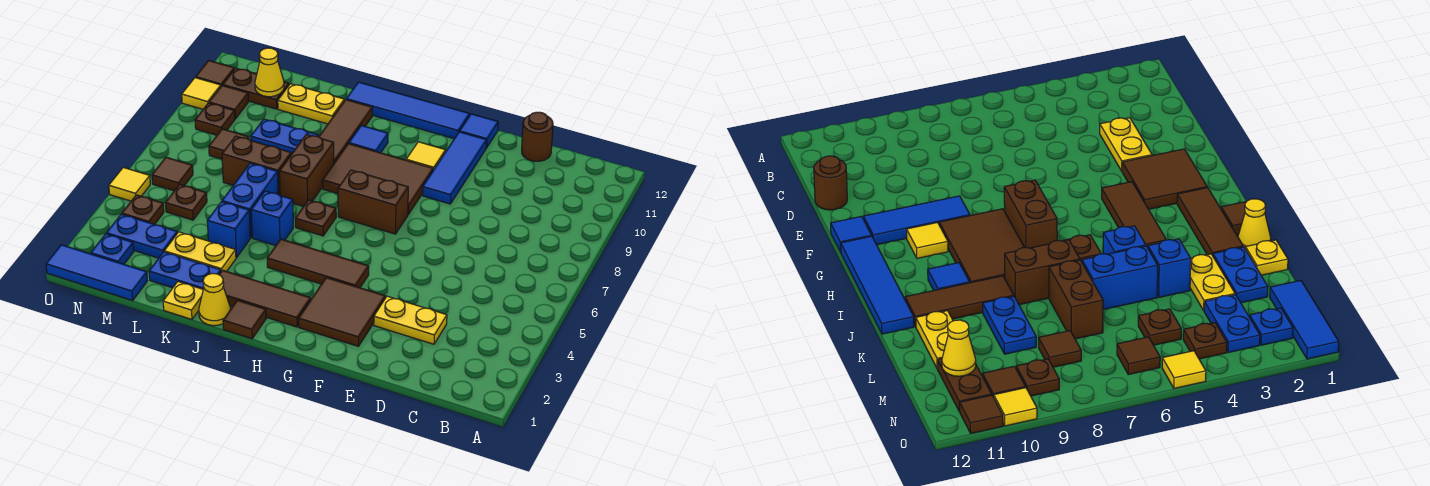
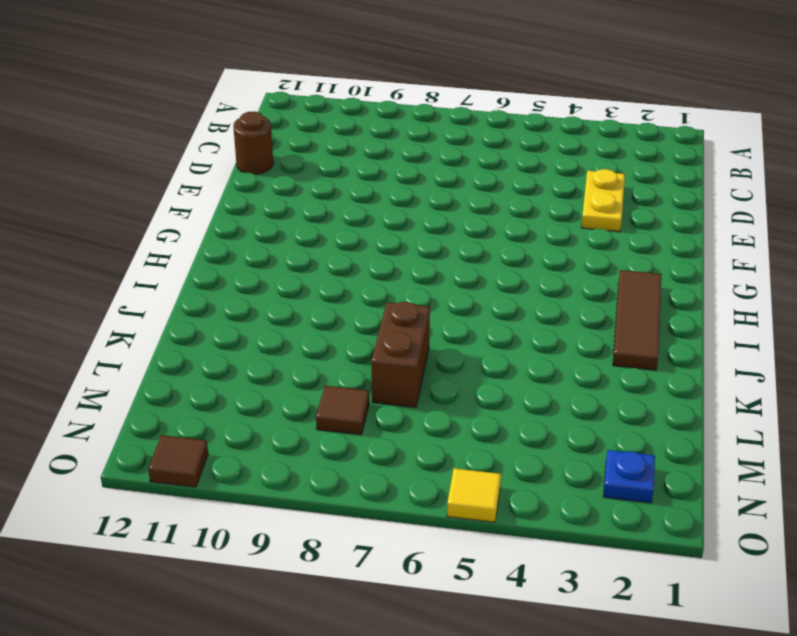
none -> brown 2x2 tile [299,278,385,346]
none -> blue 1x3 tile [423,132,487,204]
none -> blue 1x1 tile [460,114,498,148]
none -> brown 1x3 tile [267,239,369,288]

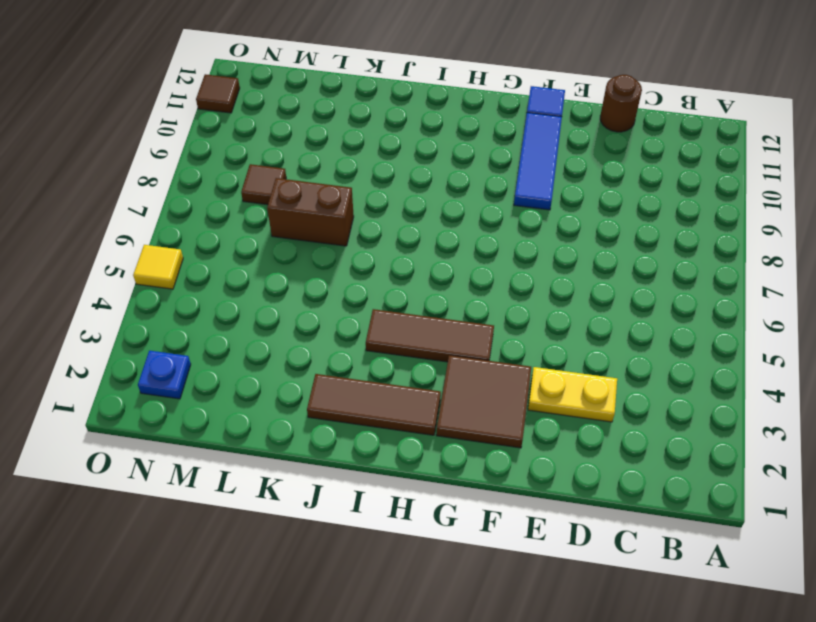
none -> brown 1x2 brick [338,170,408,234]
none -> brown 2x3 tile [323,144,433,214]
none -> yellow 1x1 tile [406,142,446,170]
none -> blue 1x4 tile [346,82,470,139]

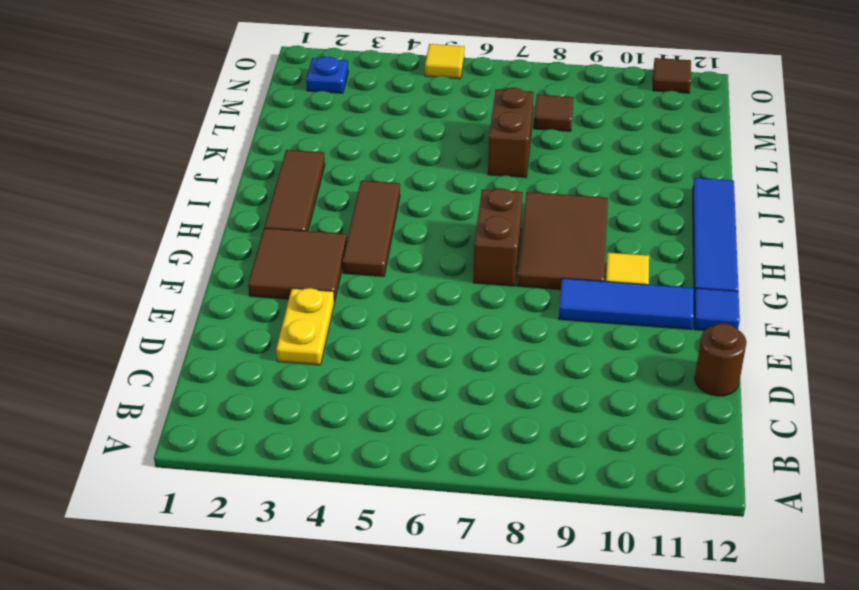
none -> brown 1x1 tile [223,300,266,339]
none -> brown 1x1 plate [295,200,336,236]
none -> blue 1x1 tile [349,125,388,153]
none -> yellow 1x1 cone [199,273,230,326]

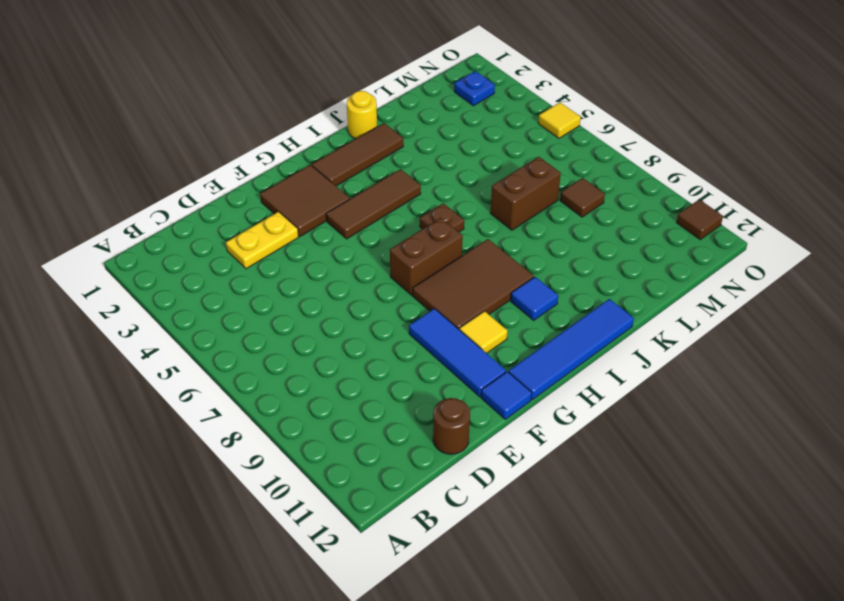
yellow 1x1 round brick [347,91,377,139] -> yellow 1x1 cone [199,273,230,326]
none -> brown 1x1 tile [223,300,266,339]
none -> blue 1x1 brick [251,191,293,246]
none -> brown 1x2 brick [280,134,334,207]
none -> brown 1x3 tile [319,100,372,163]

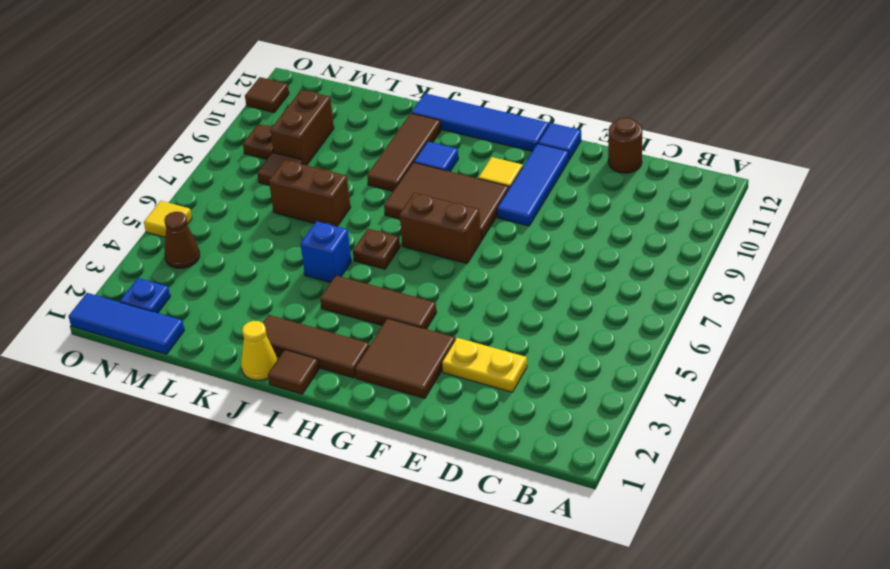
brown 1x2 brick [270,90,334,165] -> brown 1x2 brick moved to [280,134,334,207]
brown 1x1 cone [164,212,200,268] -> brown 1x1 plate [122,195,164,224]
none -> yellow 1x1 plate [163,282,203,319]
none -> blue 1x2 plate [149,252,221,289]
none -> yellow 1x2 plate [164,232,236,271]
none -> blue 1x1 brick [207,202,250,258]

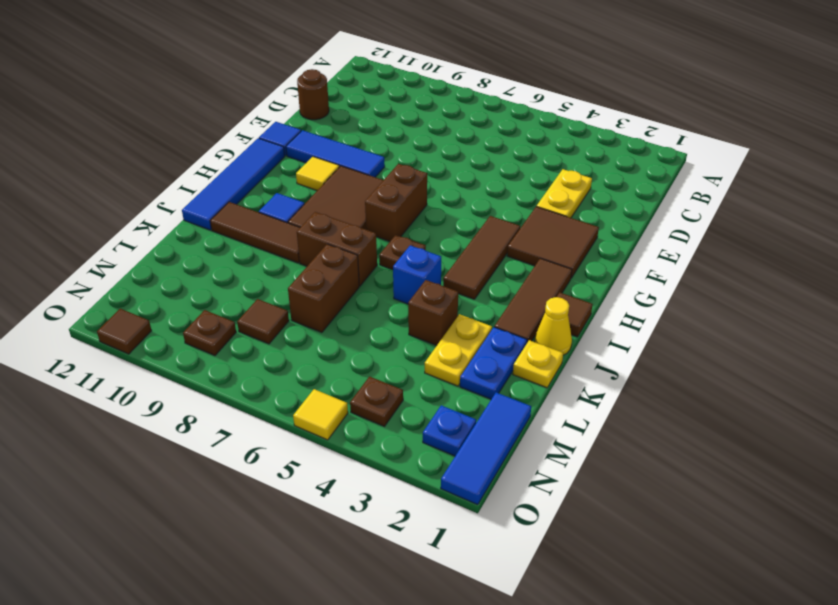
brown 1x1 brick [408,280,458,345] -> blue 1x1 brick [207,202,250,258]
none -> blue 1x2 brick [222,163,278,238]
none -> blue 1x2 plate [251,119,319,154]
none -> yellow 1x2 plate [278,84,344,124]
none -> blue 1x2 plate [107,214,177,258]

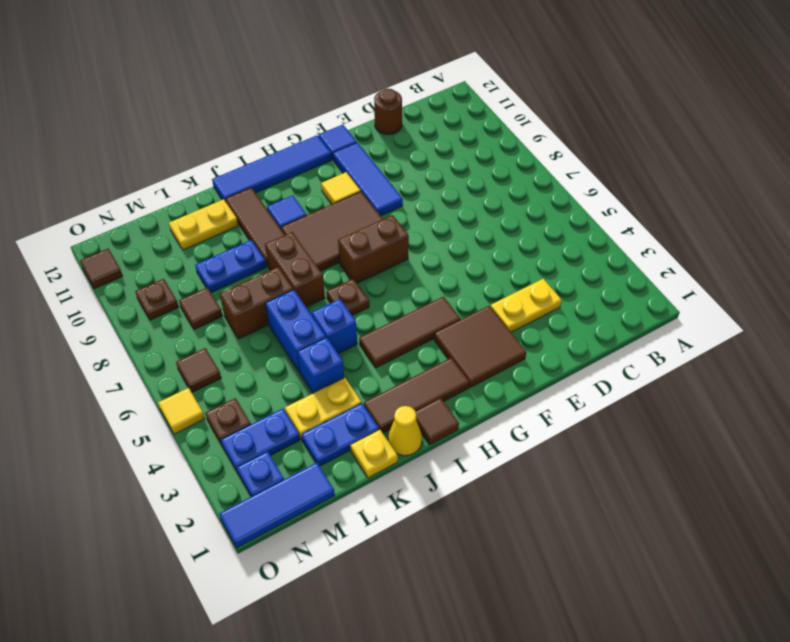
none -> brown 1x1 plate [165,185,207,220]
none -> brown 1x2 plate [223,68,289,109]
none -> brown 1x1 tile [209,85,248,119]
none -> yellow 1x1 tile [182,78,221,109]

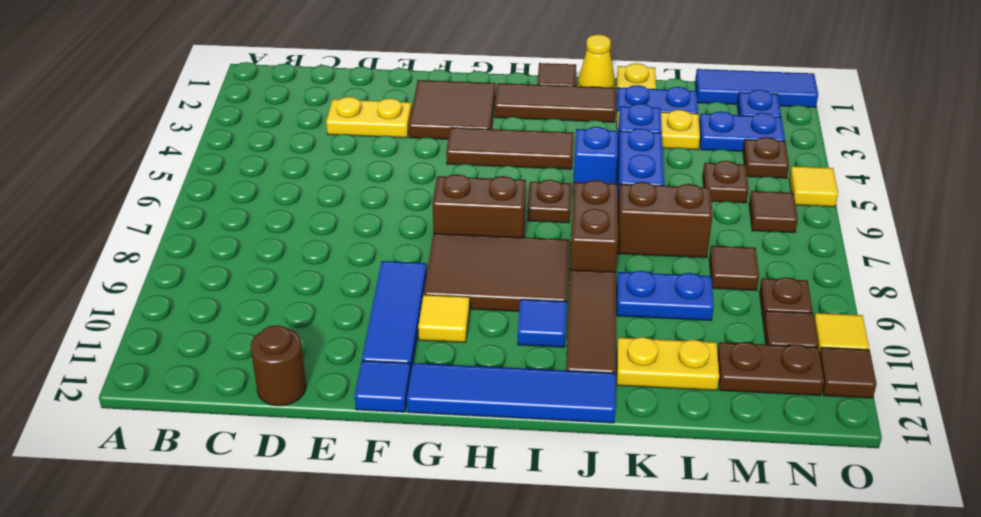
none -> yellow 1x1 cone [255,48,284,97]

